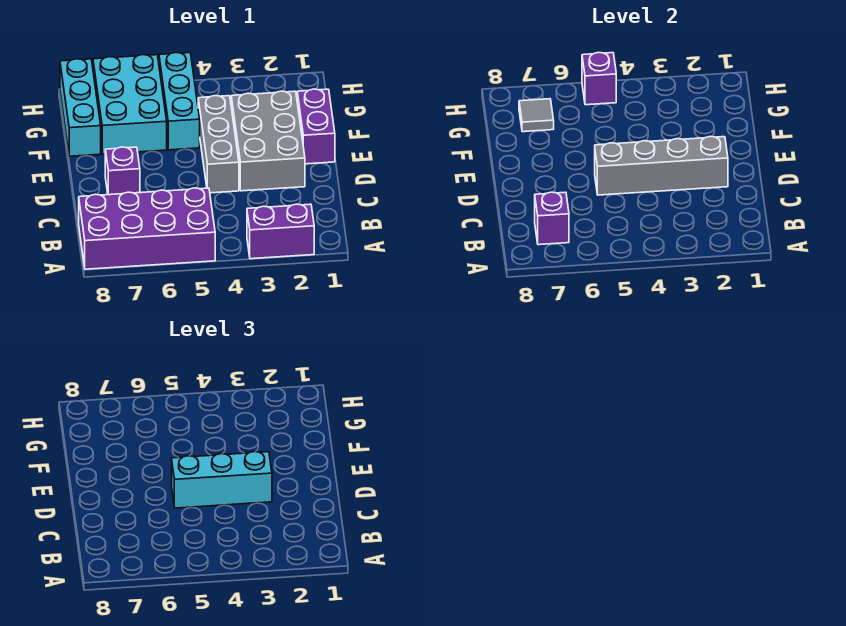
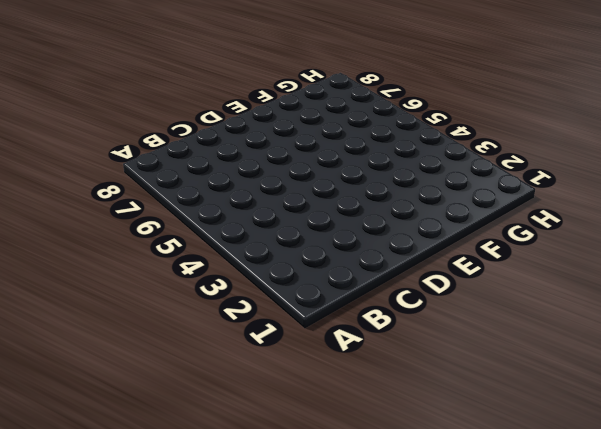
none -> purple 1x2 brick [247,204,314,259]
none -> purple 2x4 brick [79,188,215,269]
none -> grey 2x3 brick [231,91,305,191]

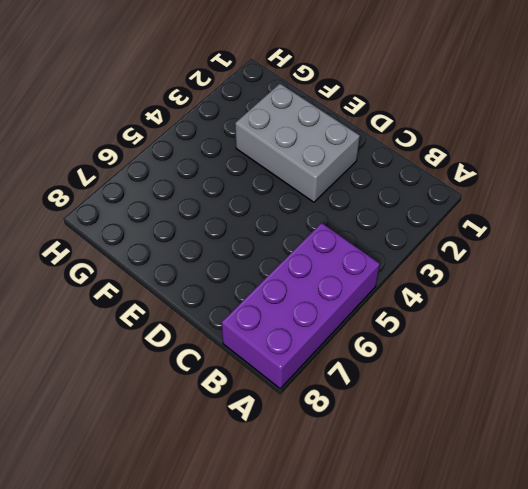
none -> purple 1x2 brick [247,204,314,259]
none -> grey 1x3 brick [198,96,239,193]
none -> purple 1x1 brick [105,147,140,195]

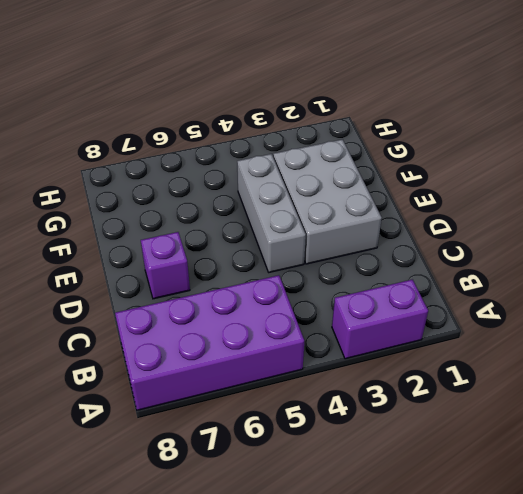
none -> purple 1x2 brick [297,89,335,164]
none -> cyan 1x3 brick [159,52,200,150]
none -> cyan 2x3 brick [93,55,167,154]

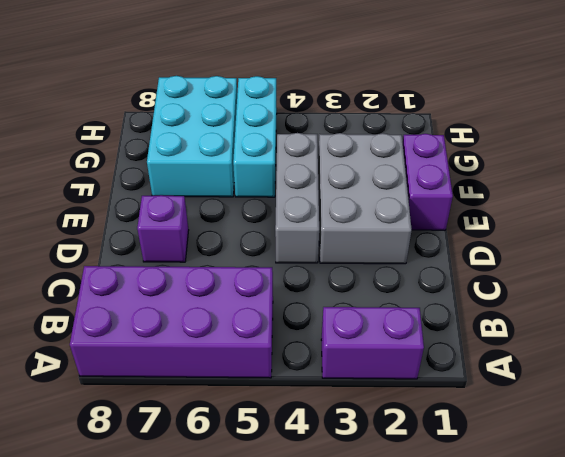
none -> cyan 1x3 brick [60,59,101,156]
none -> purple 1x1 brick [535,192,569,245]
none -> grey 1x4 brick [595,137,728,195]

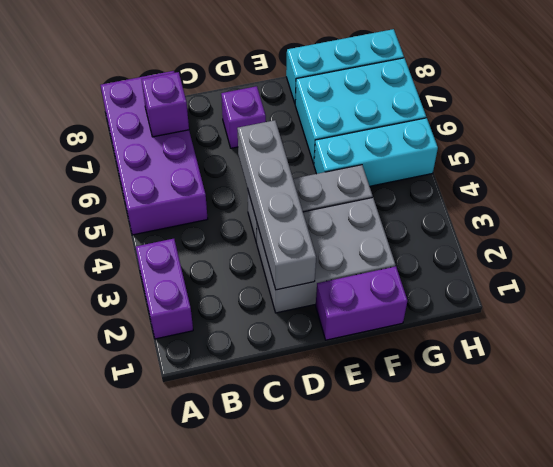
none -> grey 1x1 tile [519,99,554,132]
none -> purple 1x1 brick [582,52,616,105]
none -> cyan 1x3 brick [172,452,272,508]

